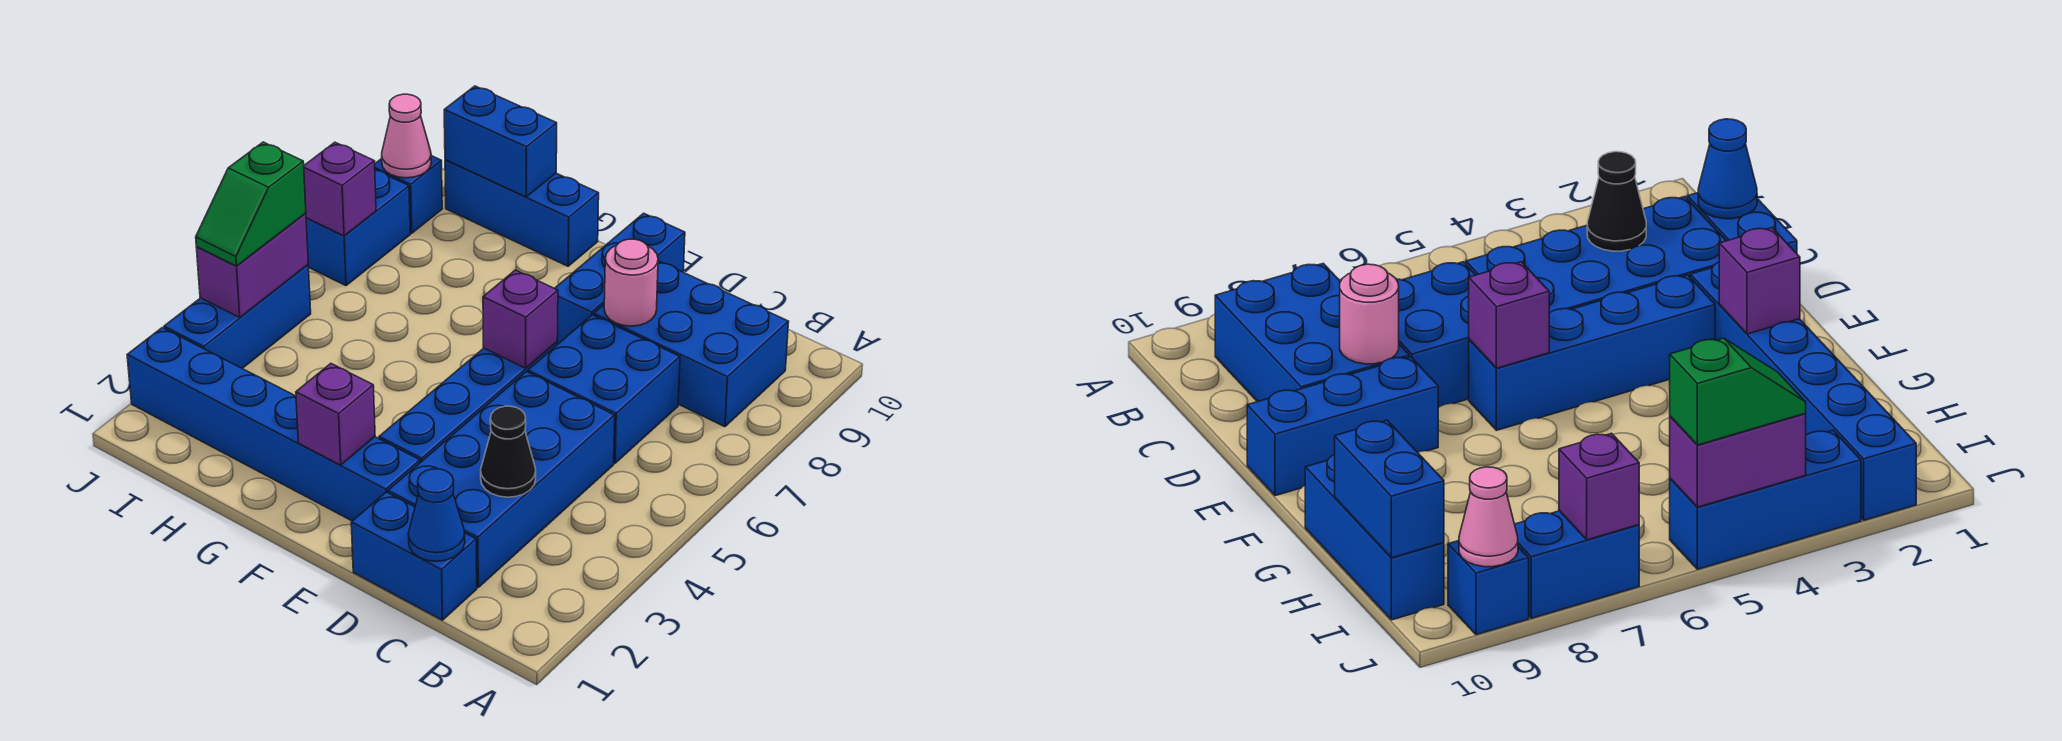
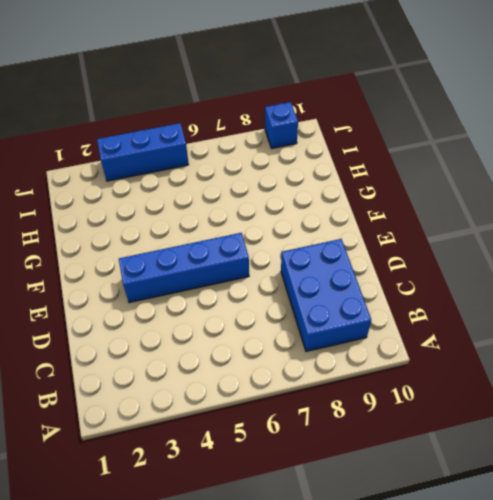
none -> blue 1x2 brick [351,492,477,620]
none -> blue 2x4 brick [388,372,615,587]
none -> blue 2x2 brick [528,315,680,463]

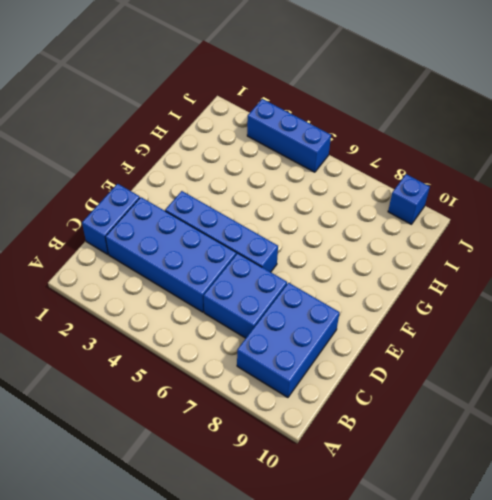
none -> blue 1x6 brick [127,328,420,521]
none -> blue 1x3 brick [555,213,685,345]
none -> blue 1x3 brick [445,160,599,266]

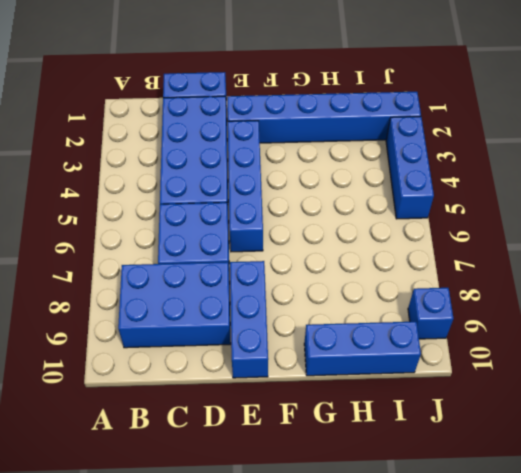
none -> blue 1x2 brick [306,170,410,286]
none -> blue 1x1 cone [408,469,465,561]
none -> black 1x1 cone [481,406,536,497]

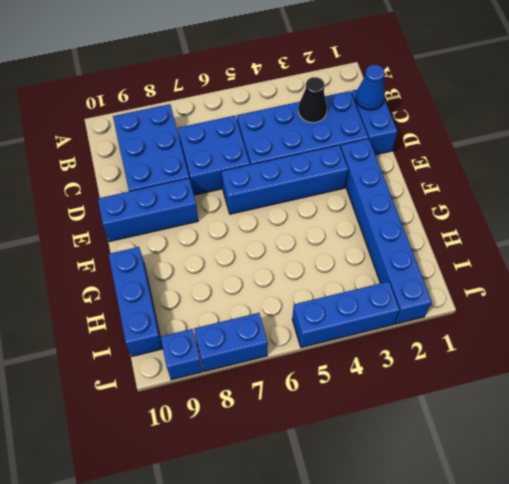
none -> pink 1x1 round brick [604,239,658,326]
none -> purple 1x1 brick [483,270,558,368]
none -> purple 1x1 brick [296,364,375,465]

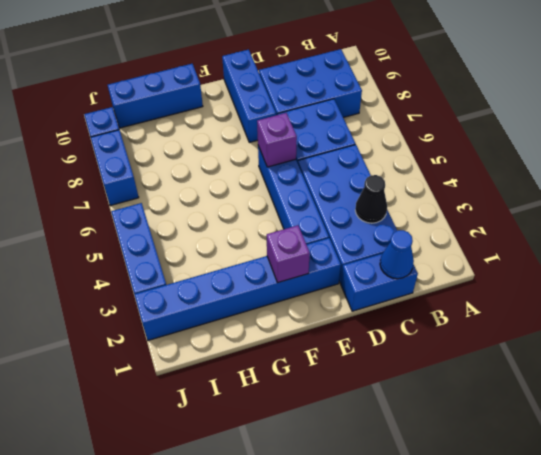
none -> pink 1x1 round brick [604,239,658,326]
none -> blue 1x2 brick [444,86,557,197]
none -> purple 1x2 brick [196,213,308,317]

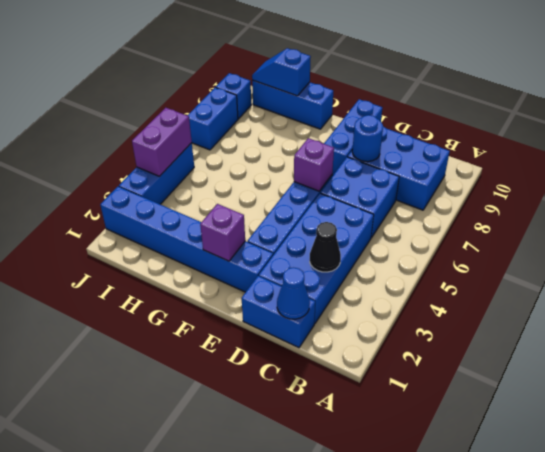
blue 1x1 round brick [352,115,383,162] -> pink 1x1 round brick [604,239,658,326]
blue 1x2 slope [252,48,311,96] -> blue 1x2 brick [444,86,557,197]
none -> purple 1x1 brick [304,142,376,236]
none -> pink 1x1 cone [382,94,431,178]
none -> green 1x2 slope [196,142,306,266]

